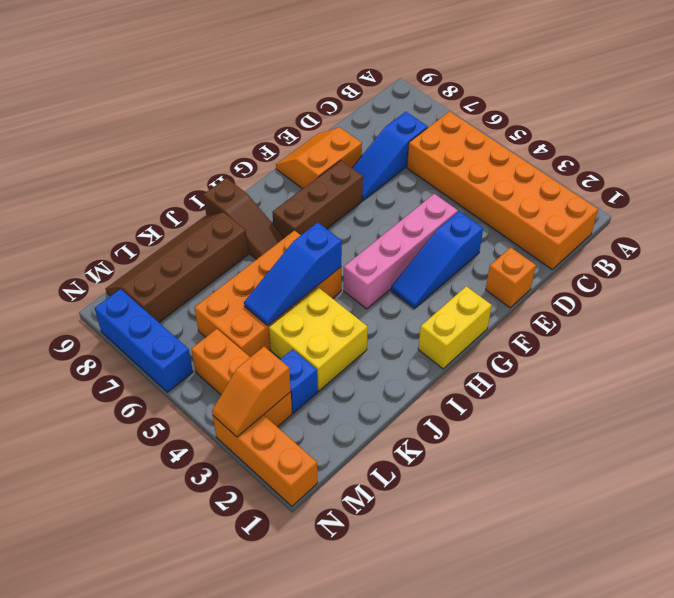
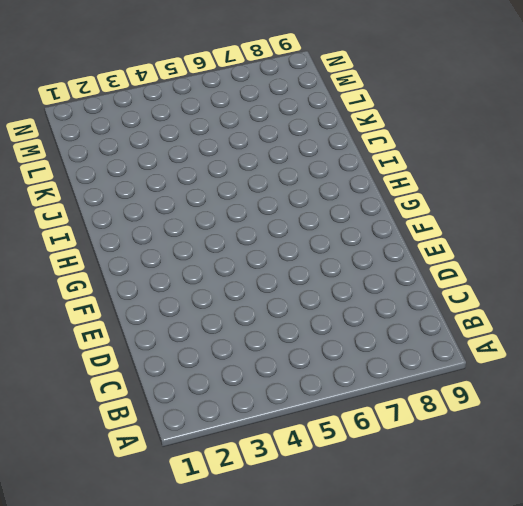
none -> orange 2x6 brick [407,111,598,269]
none -> blue 1x3 slope [352,112,428,200]
none -> orange 1x1 brick [486,247,536,308]

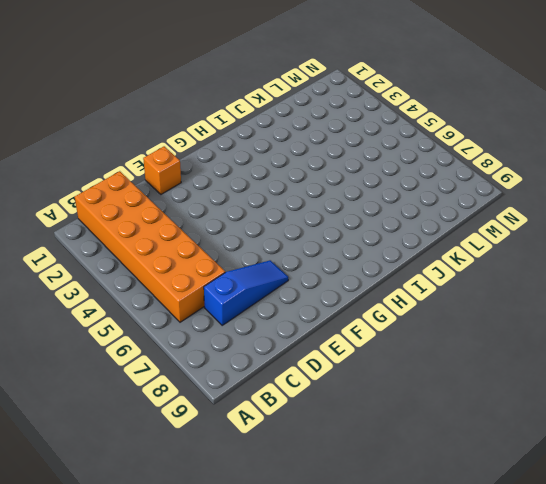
none -> blue 1x3 slope [391,211,483,308]
none -> pink 1x4 brick [344,194,458,309]
none -> orange 2x2 slope [276,127,362,189]

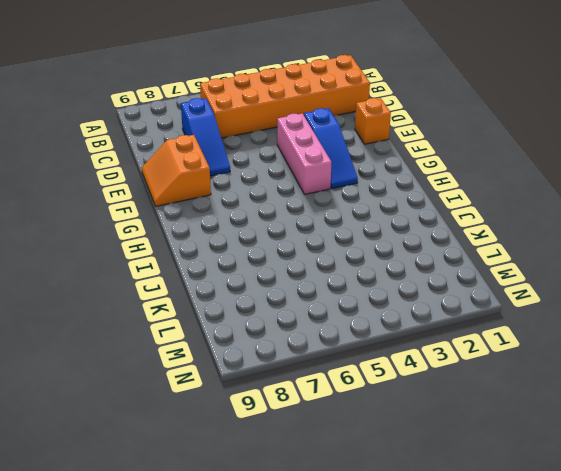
pink 1x3 brick [277,113,331,194] -> pink 1x4 brick [344,194,458,309]
none -> brown 1x3 brick [272,160,363,238]
none -> yellow 1x2 brick [418,286,492,369]
none -> orange 2x4 brick [195,230,341,357]

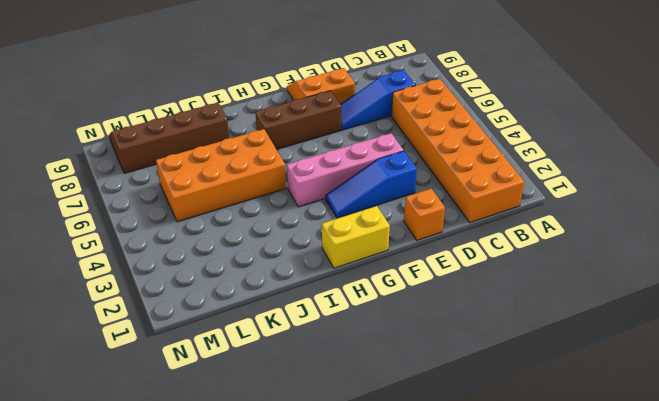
none -> brown 1x3 slope [203,178,284,259]
none -> yellow 2x2 brick [269,287,368,391]
none -> blue 1x1 brick [280,349,318,413]

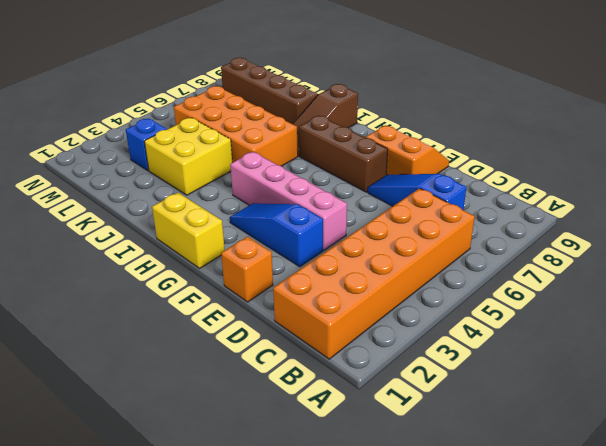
none -> orange 1x3 brick [191,329,292,427]
none -> orange 1x3 brick [213,415,318,506]
none -> blue 1x3 brick [95,289,193,392]

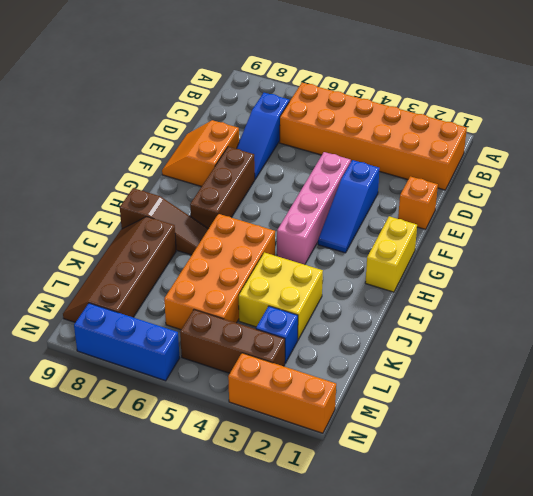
brown 1x3 brick [180,310,285,373] -> orange 1x3 brick [191,329,292,427]
none -> blue 1x3 slope [244,223,342,326]
none -> orange 1x2 slope [212,347,291,437]

